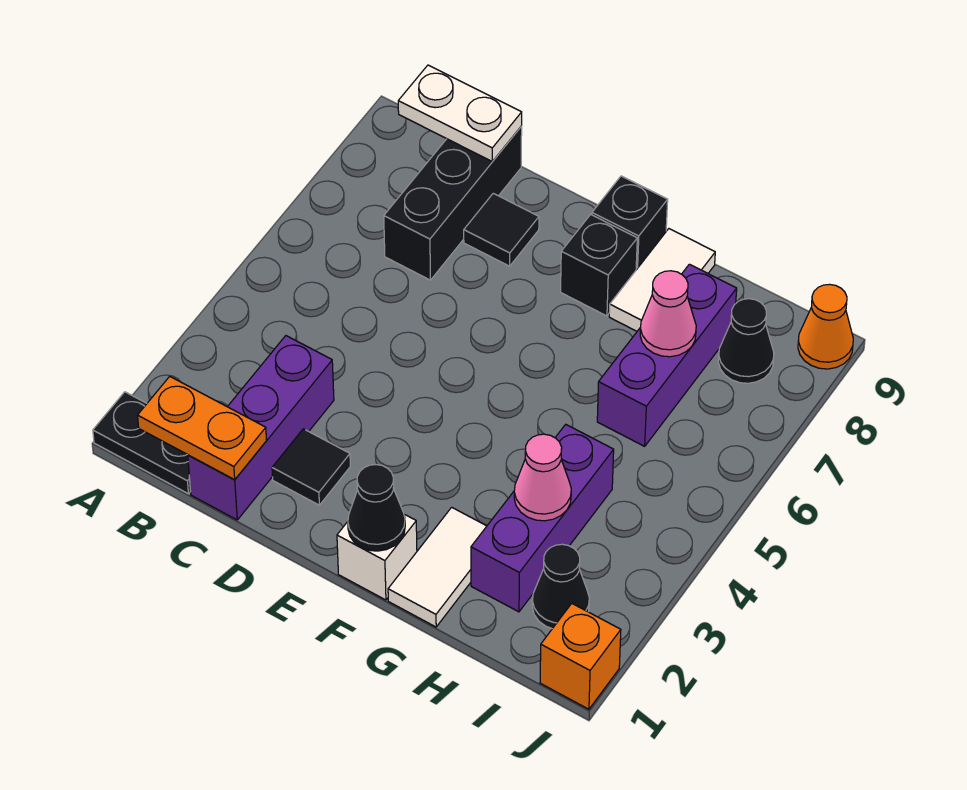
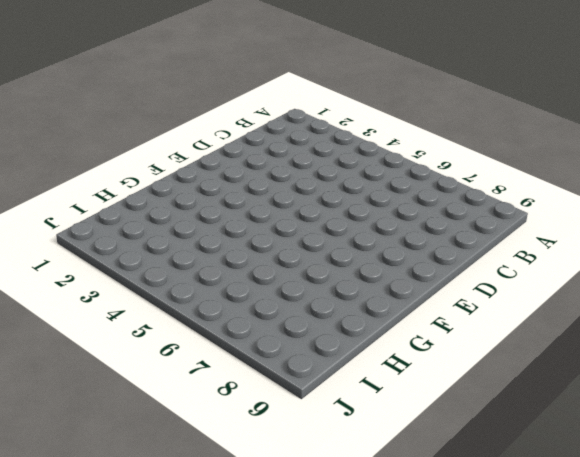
none -> black 1x2 plate [93,392,191,494]
none -> purple 1x3 brick [188,336,334,520]
none -> black 1x3 brick [384,126,522,280]

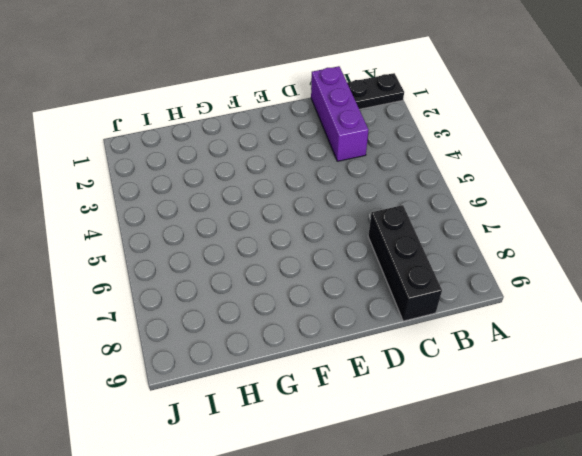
none -> black 1x1 tile [272,429,350,505]
none -> black 1x1 tile [464,193,539,266]
none -> white 1x1 brick [337,514,417,600]

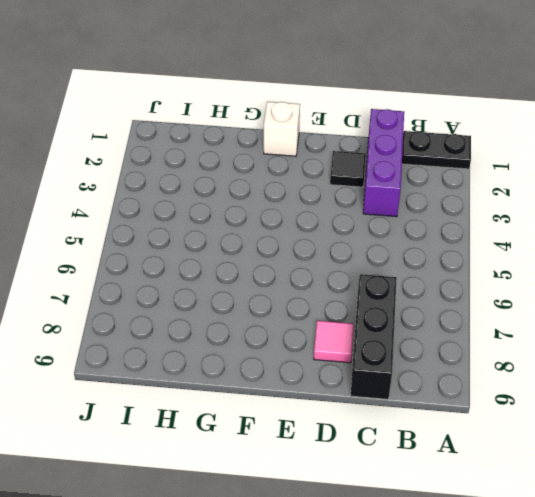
pink 1x1 tile [314,321,354,363] -> black 1x1 tile [464,193,539,266]
none -> black 1x1 brick [561,214,637,316]
none -> black 1x1 brick [592,176,668,270]
none -> white 1x2 tile [388,507,487,627]

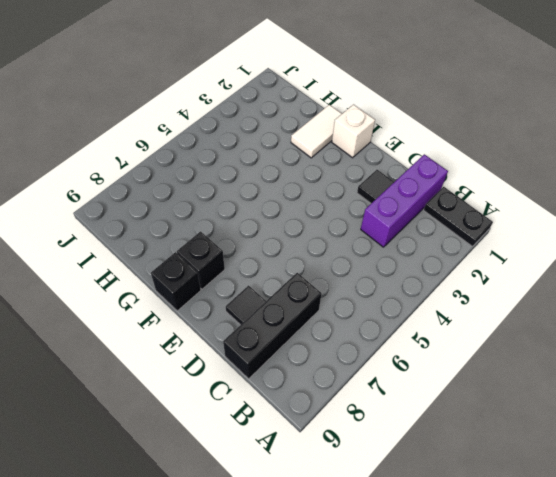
none -> white 1x2 tile [609,229,715,331]
none -> purple 1x3 brick [471,424,614,612]
none -> purple 1x3 brick [597,264,737,446]

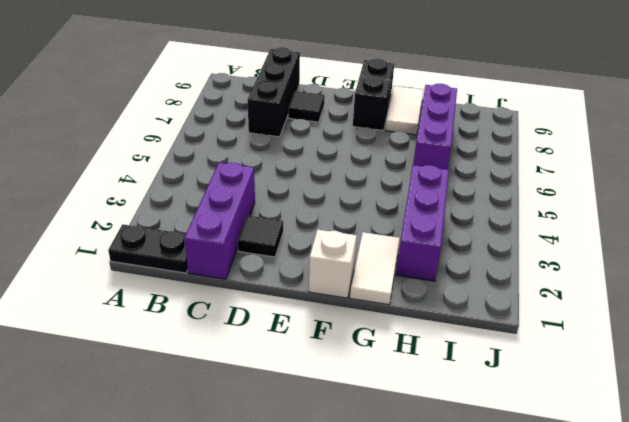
none -> black 1x1 cone [532,544,589,629]
none -> black 1x1 cone [718,299,774,383]
none -> orange 1x1 brick [540,604,621,709]

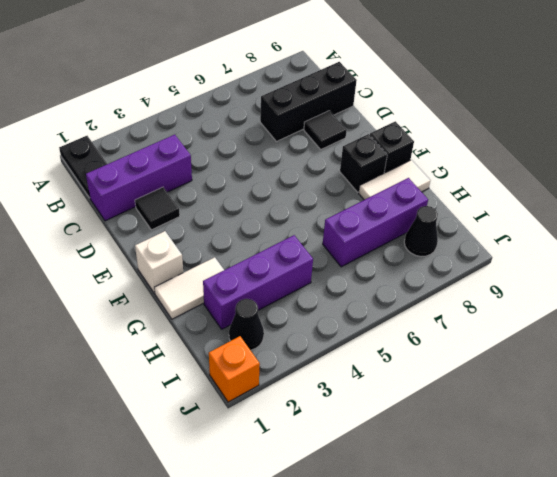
none -> orange 1x1 cone [798,284,853,369]
none -> orange 1x2 plate [138,377,267,480]
none -> white 1x2 plate [398,65,522,161]

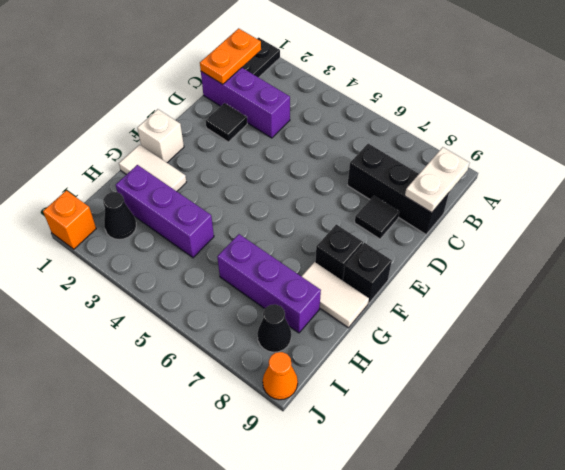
none -> black 1x1 cone [348,465,405,551]
none -> pink 1x1 cone [514,434,571,521]
none -> pink 1x1 cone [640,271,696,357]

